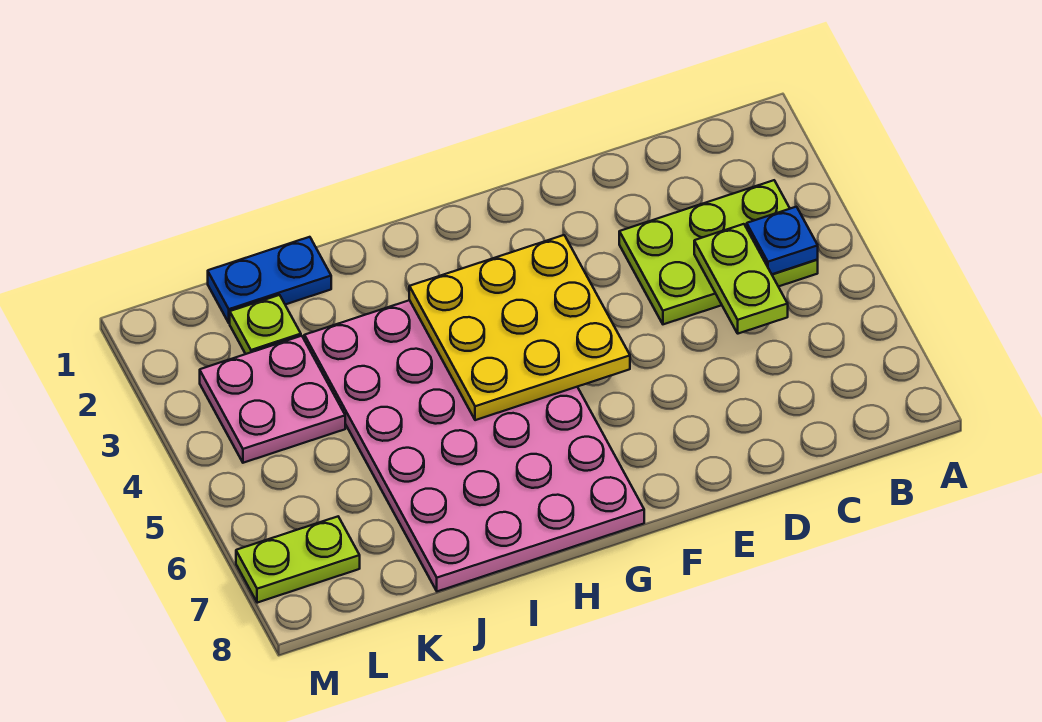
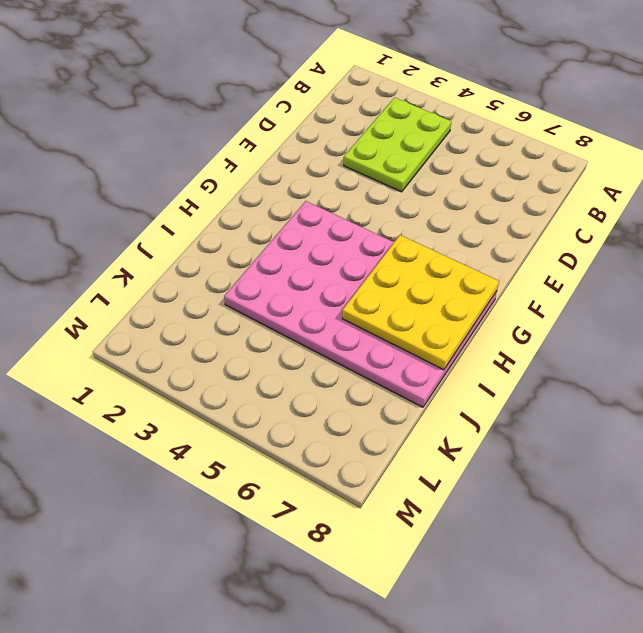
yellow 3x3 plate [342,235,499,370] -> yellow 3x3 plate moved to [409,235,630,420]
none -> blue 1x2 plate [208,237,331,323]
none -> lime 1x1 plate [230,295,301,354]

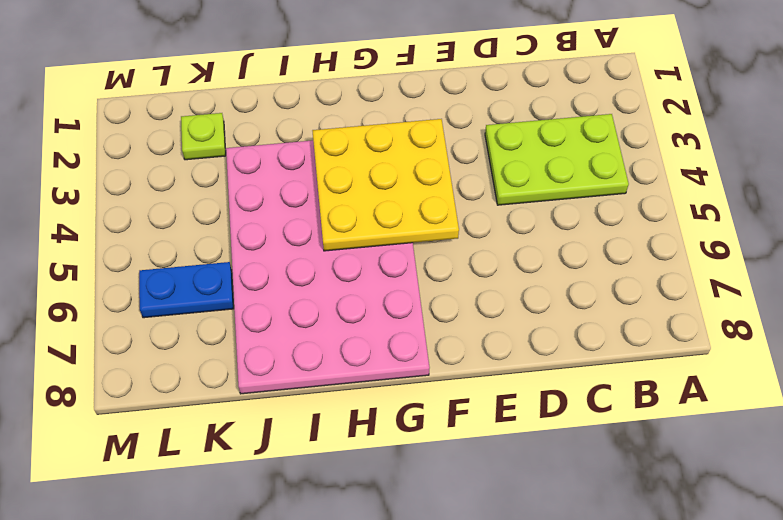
blue 1x2 plate [139,262,234,318] -> blue 1x2 plate moved to [208,237,331,323]
none -> pink 2x2 plate [200,336,345,463]
none -> lime 1x2 plate [236,517,360,603]

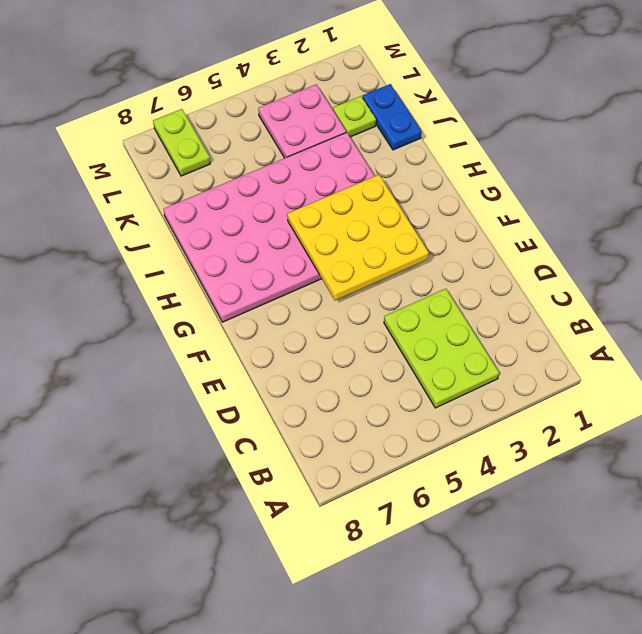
none -> blue 1x1 plate [747,207,818,274]
none -> lime 1x2 plate [694,224,788,334]

